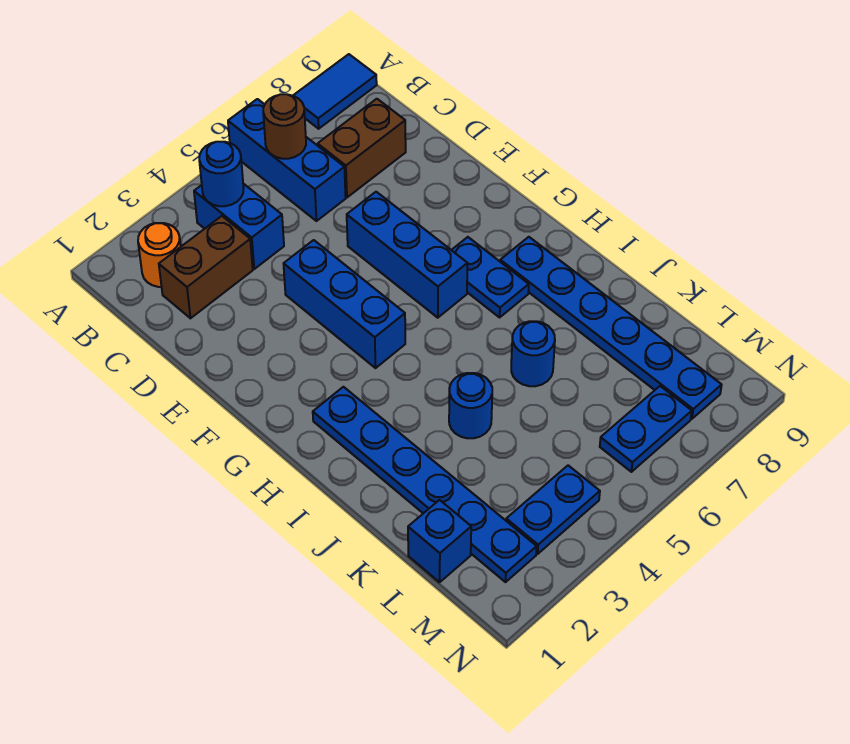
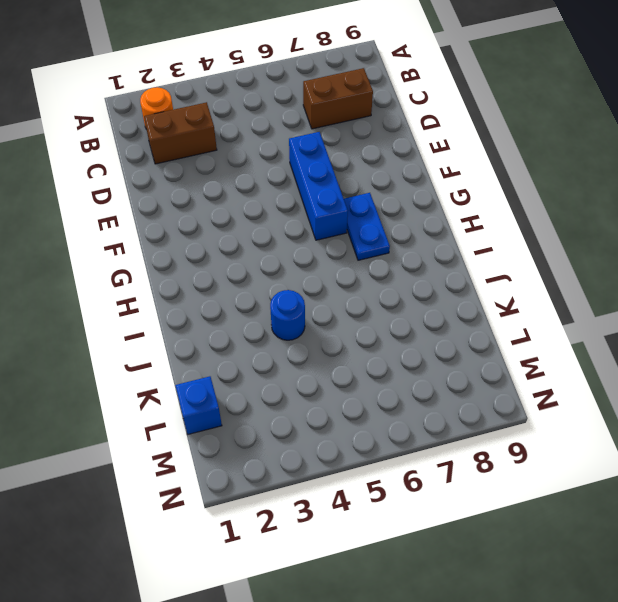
none -> blue 1x3 brick [228,99,346,221]
none -> blue 1x2 tile [293,54,377,129]
none -> blue 1x2 brick [194,184,284,269]

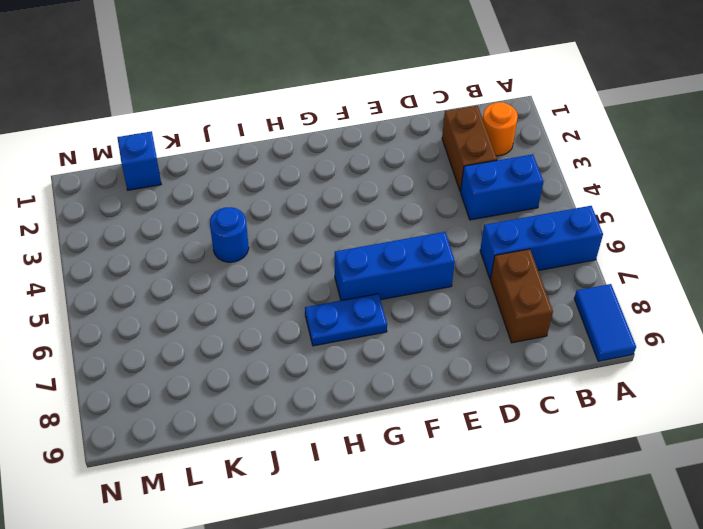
none -> blue 1x3 brick [284,240,405,368]
none -> blue 1x6 plate [313,387,537,582]
none -> blue 1x6 plate [500,237,722,419]

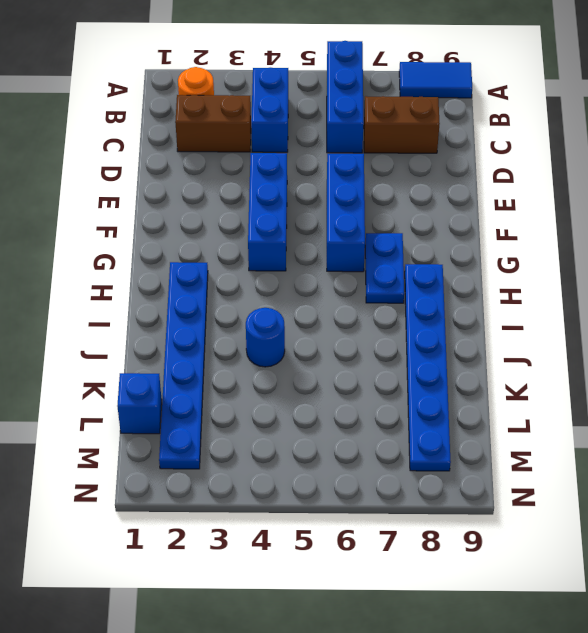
none -> blue 1x1 round brick [511,321,555,386]
none -> blue 1x2 plate [506,465,600,554]
none -> blue 1x2 plate [600,386,692,472]

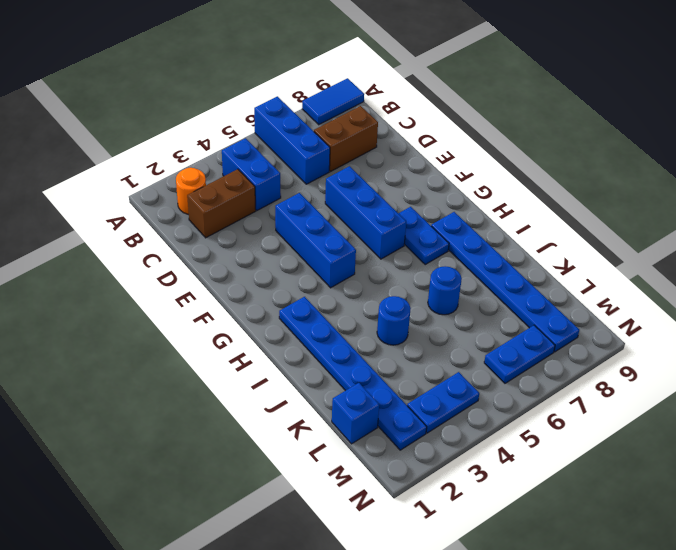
none -> blue 1x1 round brick [199,142,244,206]
none -> brown 1x1 round brick [263,94,306,159]

